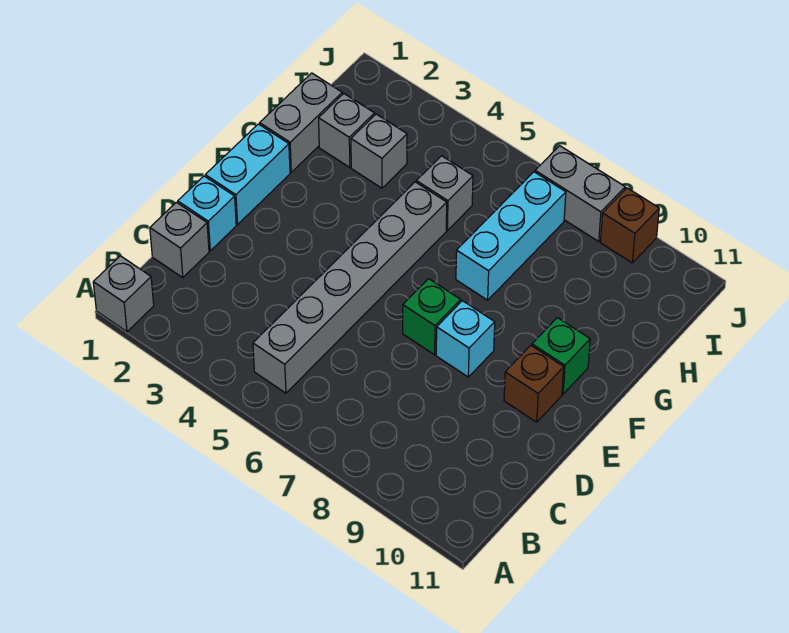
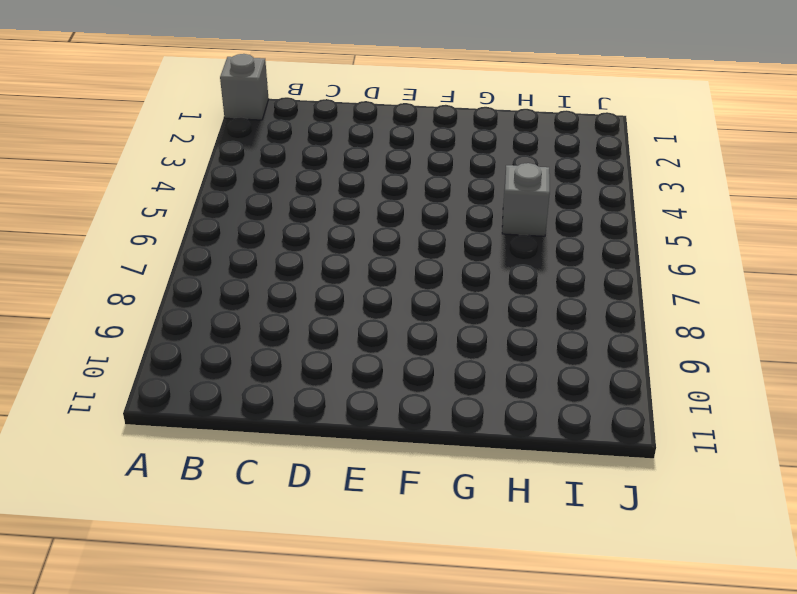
none -> grey 1x6 brick [253,182,447,393]
none -> grey 1x1 brick [150,202,209,278]
none -> cyan 1x1 brick [178,176,236,251]

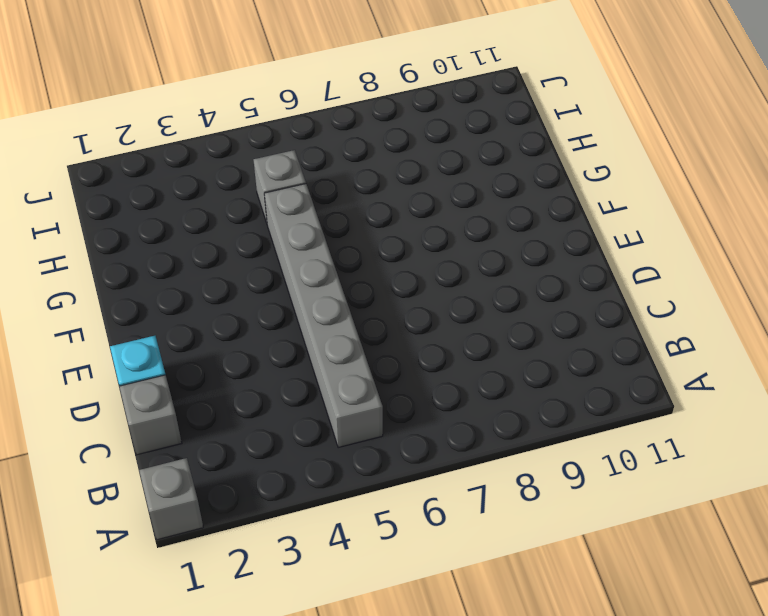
none -> cyan 1x2 brick [205,124,290,224]
none -> green 1x1 brick [403,279,461,355]
none -> cyan 1x1 brick [436,301,495,377]

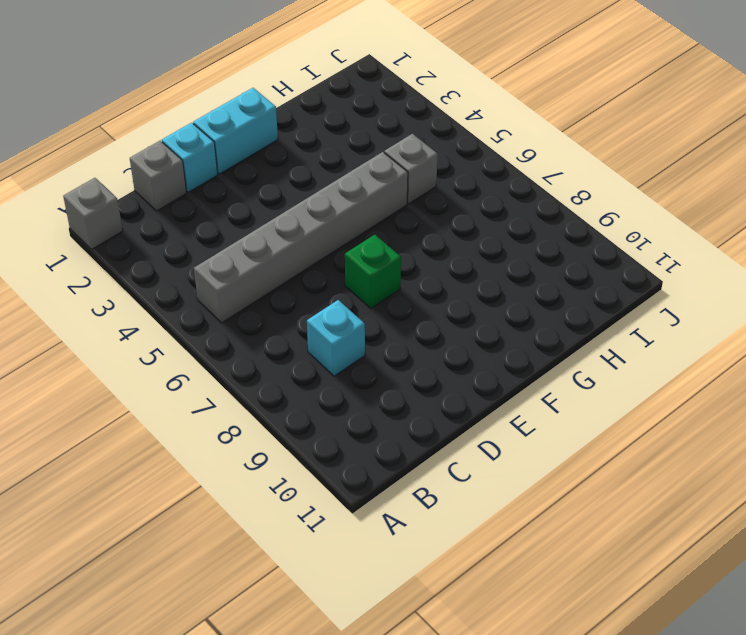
cyan 1x1 brick [307,300,365,376] -> cyan 1x1 brick moved to [436,301,495,377]
none -> brown 1x1 brick [504,345,564,422]
none -> green 1x1 brick [532,318,590,394]
none -> grey 1x2 brick [260,73,342,172]

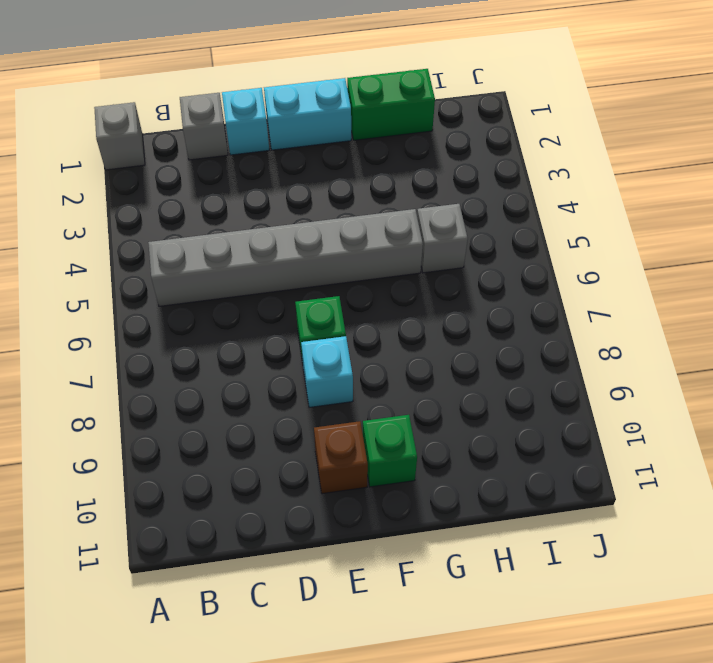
green 1x2 brick [347,69,435,140] -> grey 1x2 brick [260,73,342,172]
none -> cyan 1x3 brick [456,172,566,300]
none -> grey 1x1 brick [319,94,375,167]
none -> grey 1x1 brick [351,114,407,188]

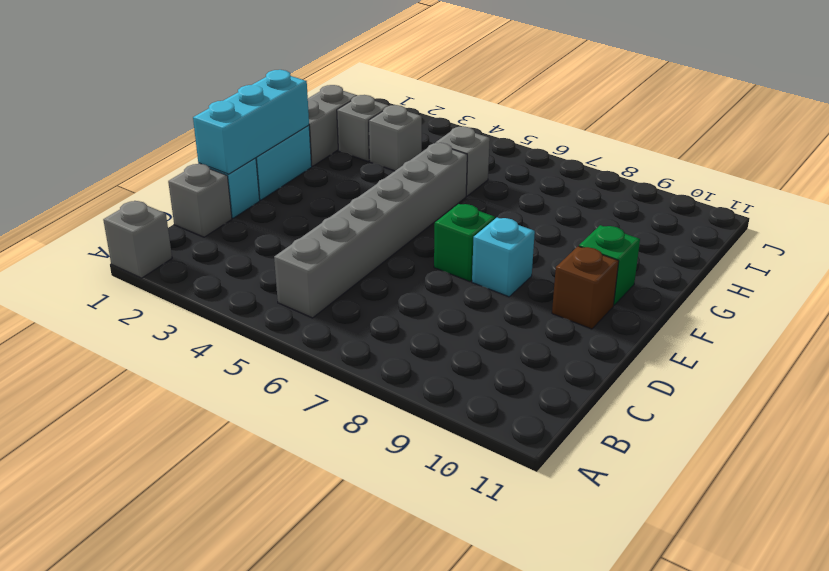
cyan 1x3 brick [193,70,309,174] -> cyan 1x3 brick moved to [456,172,566,300]
none -> grey 1x2 brick [535,146,625,241]
none -> brown 1x1 brick [600,188,659,263]

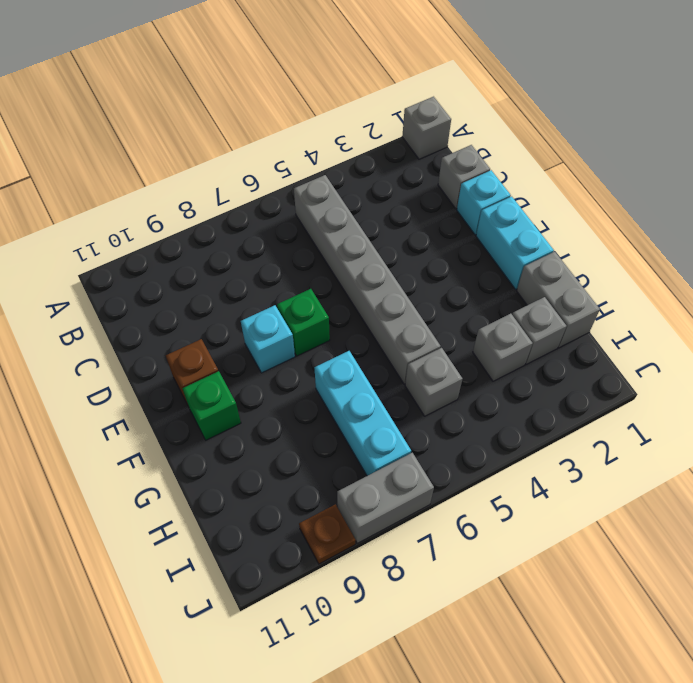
brown 1x1 plate [299,504,356,564] -> brown 1x1 brick [600,188,659,263]

